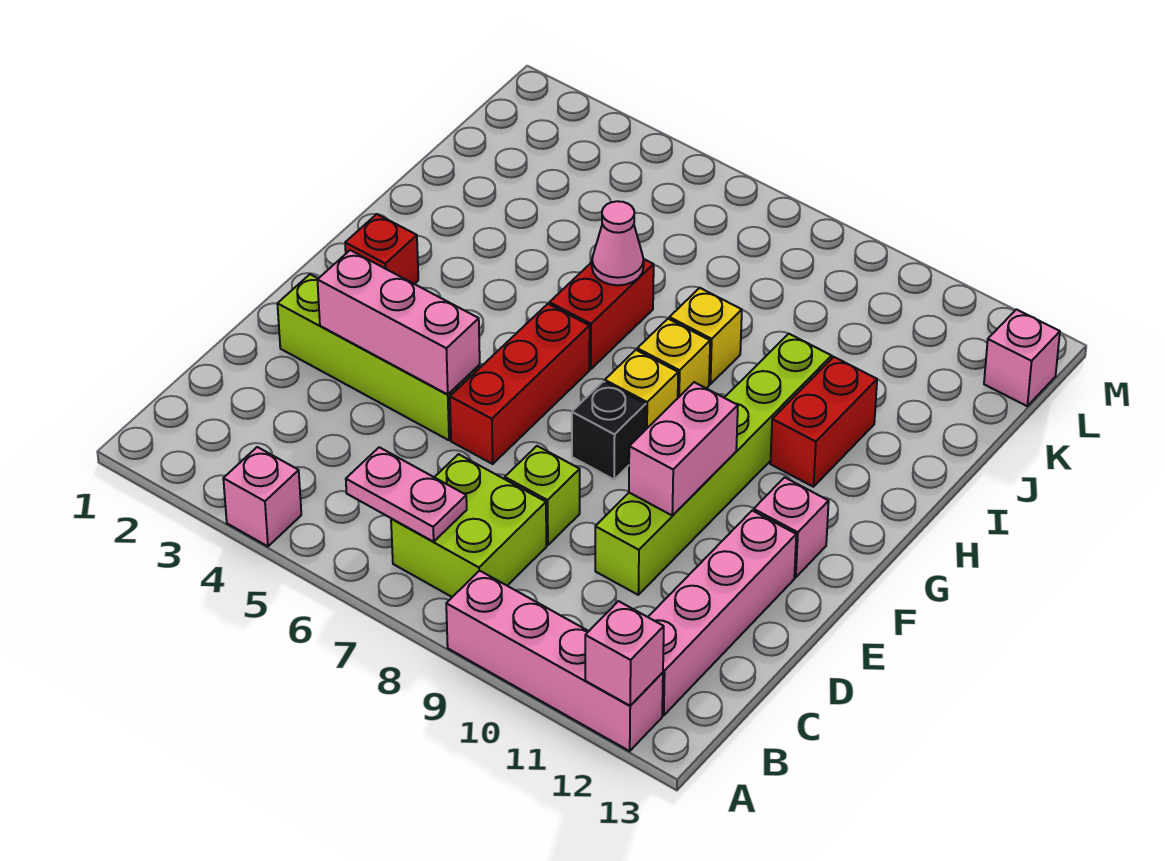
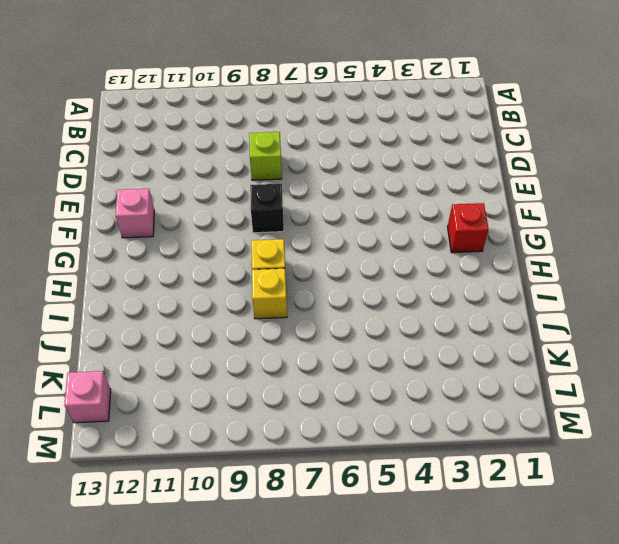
none -> pink 1x1 brick [223,447,301,546]
none -> pink 1x4 brick [446,571,663,751]
none -> lime 2x2 brick [391,454,546,597]

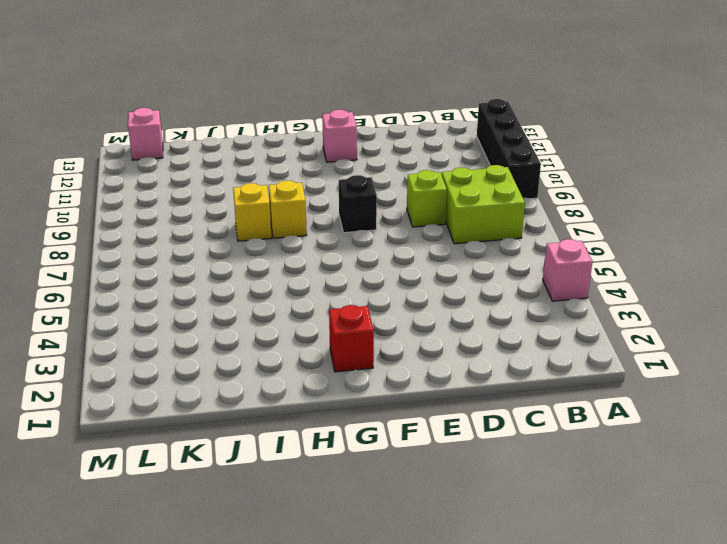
black 1x4 brick [477,99,541,199] -> pink 1x4 brick [446,571,663,751]
none -> pink 1x4 brick [648,511,796,715]
none -> lime 1x6 brick [595,334,832,595]
none -> lime 1x4 brick [277,274,480,440]

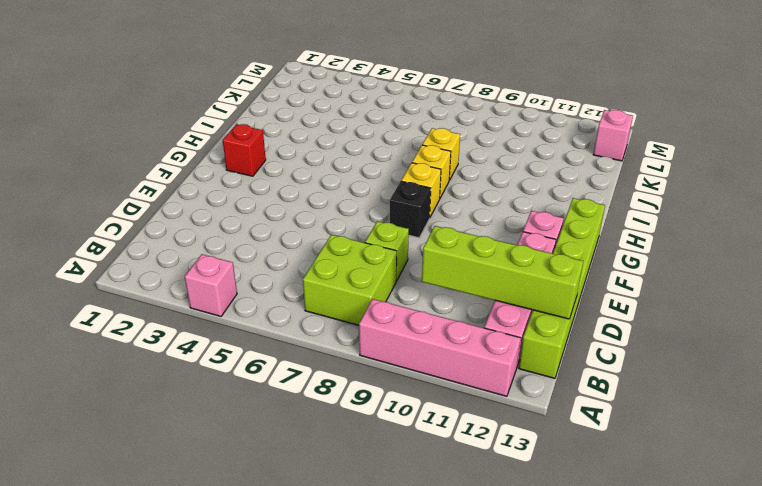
lime 1x6 brick [519,198,605,378] -> lime 1x6 brick moved to [595,334,832,595]
lime 1x4 brick [422,226,583,319] -> lime 1x4 brick moved to [277,274,480,440]
none -> red 1x3 brick [450,304,590,464]
none -> red 1x2 brick [549,259,654,369]
none -> red 1x2 brick [770,357,877,487]

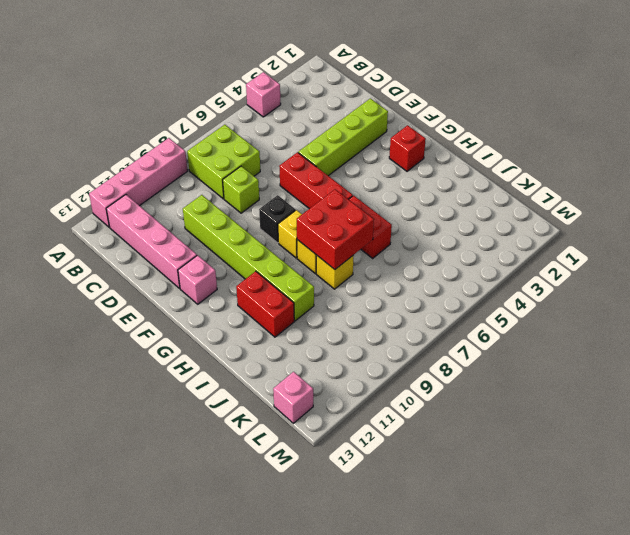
red 2x2 brick [297,189,374,269] -> none
none -> pink 1x1 brick [585,601,664,706]
none -> pink 1x2 plate [346,447,467,542]
none -> pink 1x3 brick [317,250,480,395]

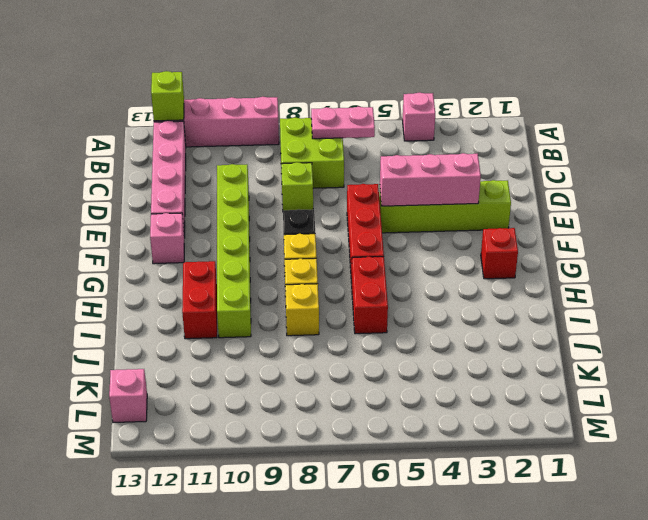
lime 1x1 brick [151,71,184,121] -> pink 1x1 brick [585,601,664,706]
none -> pink 1x2 brick [629,382,738,515]
none -> pink 1x1 cone [592,201,644,285]

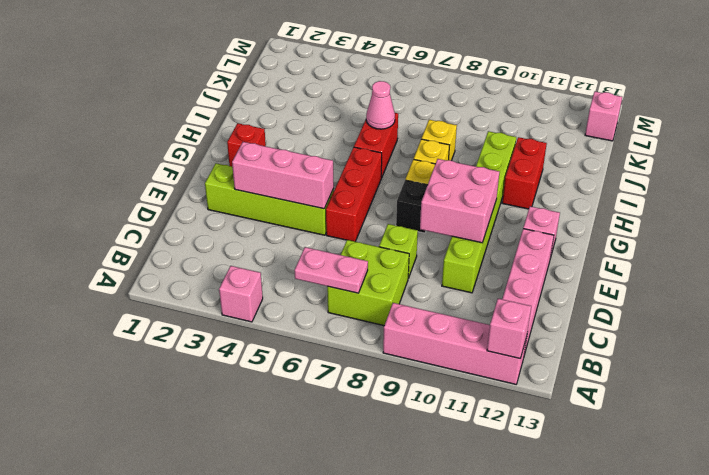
pink 2x2 brick [420,159,499,243] -> pink 1x2 brick [629,382,738,515]

